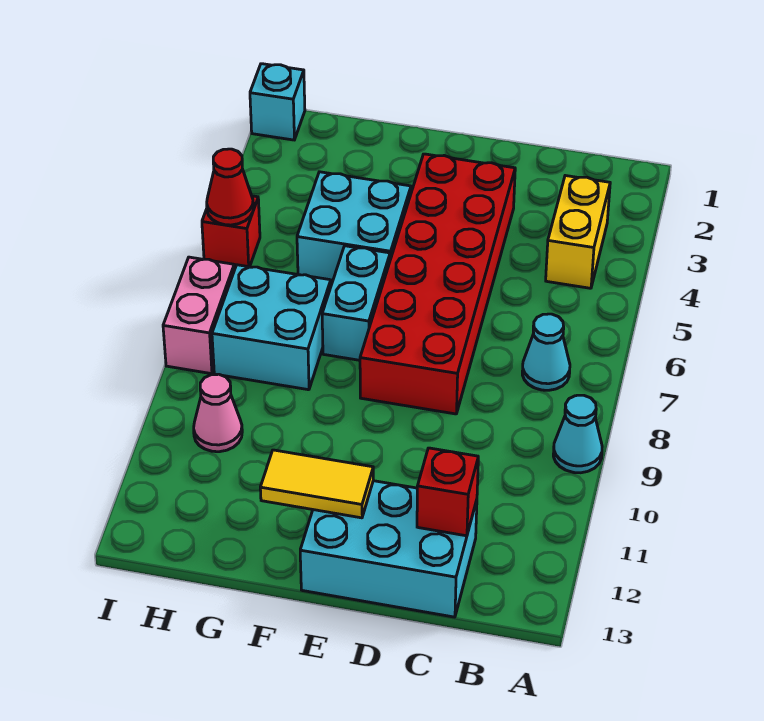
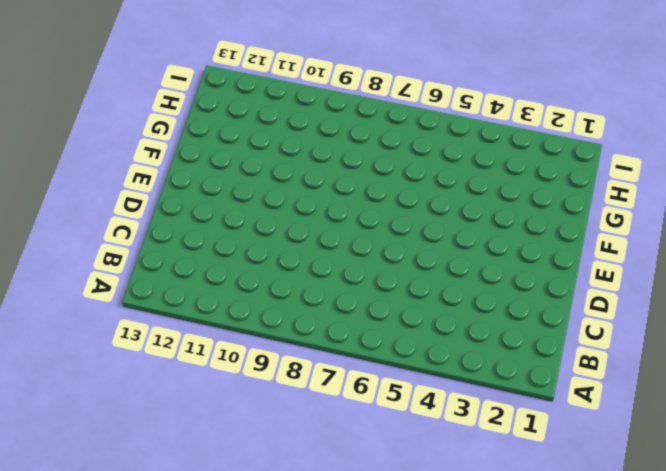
none -> cyan 1x1 cone [553,395,602,473]
none -> yellow 1x2 brick [546,176,610,288]
none -> cyan 1x1 cone [522,314,570,390]

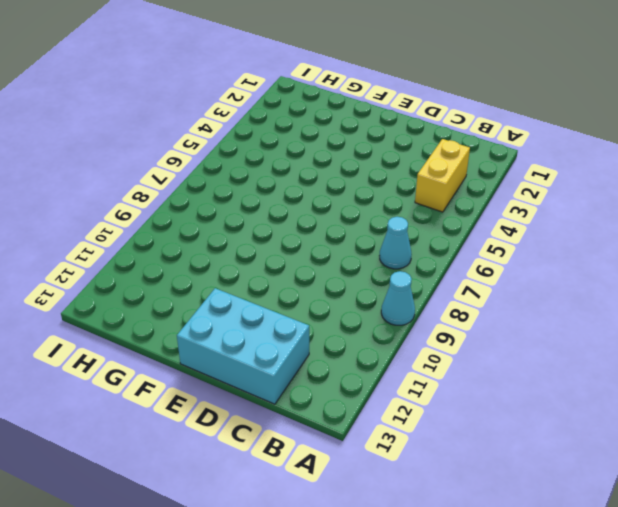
none -> red 2x6 brick [360,154,515,414]
none -> cyan 2x2 brick [297,172,411,283]
none -> cyan 1x2 brick [322,246,390,360]

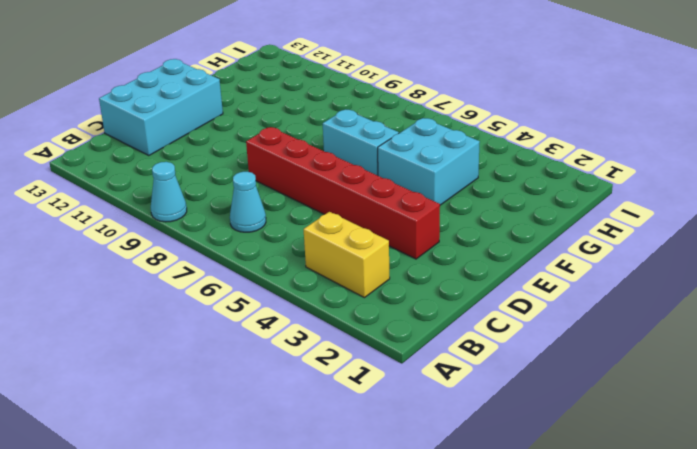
red 1x6 brick [246,127,440,259] -> red 2x6 brick [360,154,515,414]
none -> cyan 2x2 brick [212,265,331,390]
none -> pink 1x1 cone [194,374,242,452]
none -> cyan 1x1 brick [250,64,305,140]

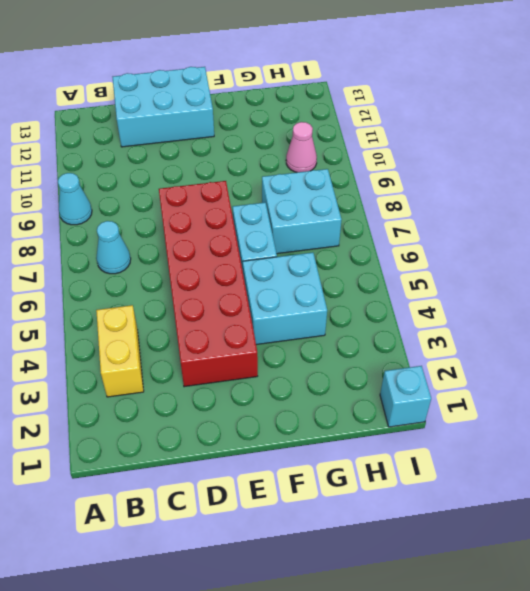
none -> red 1x1 brick [202,196,260,267]
none -> pink 1x2 brick [163,257,234,374]
none -> red 1x1 brick [417,448,478,536]

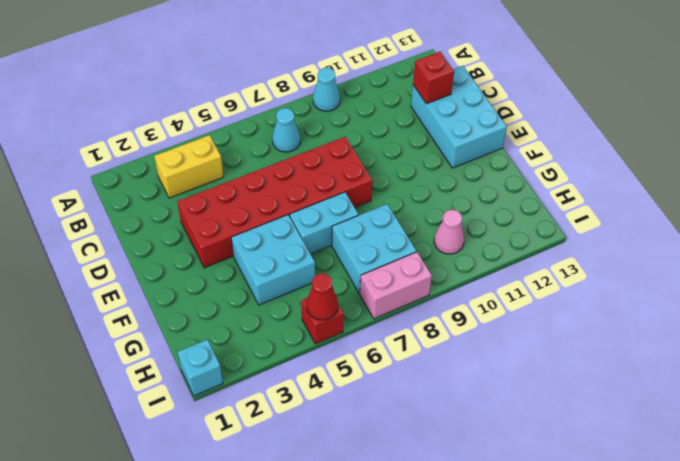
none -> yellow 1x2 tile [260,450,373,518]

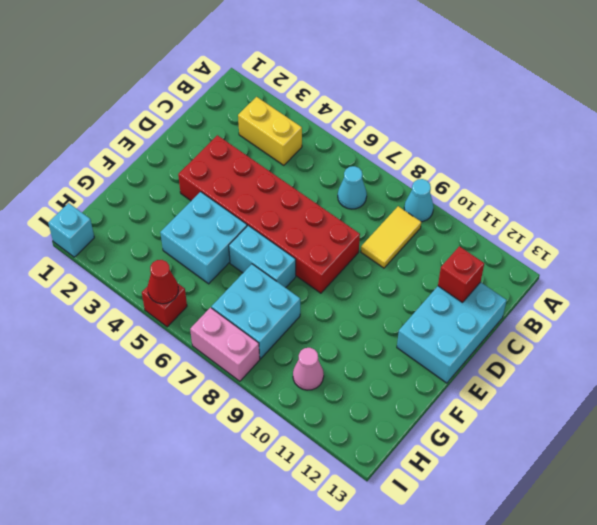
yellow 1x2 tile [361,206,421,268] -> yellow 1x2 tile moved to [260,450,373,518]

